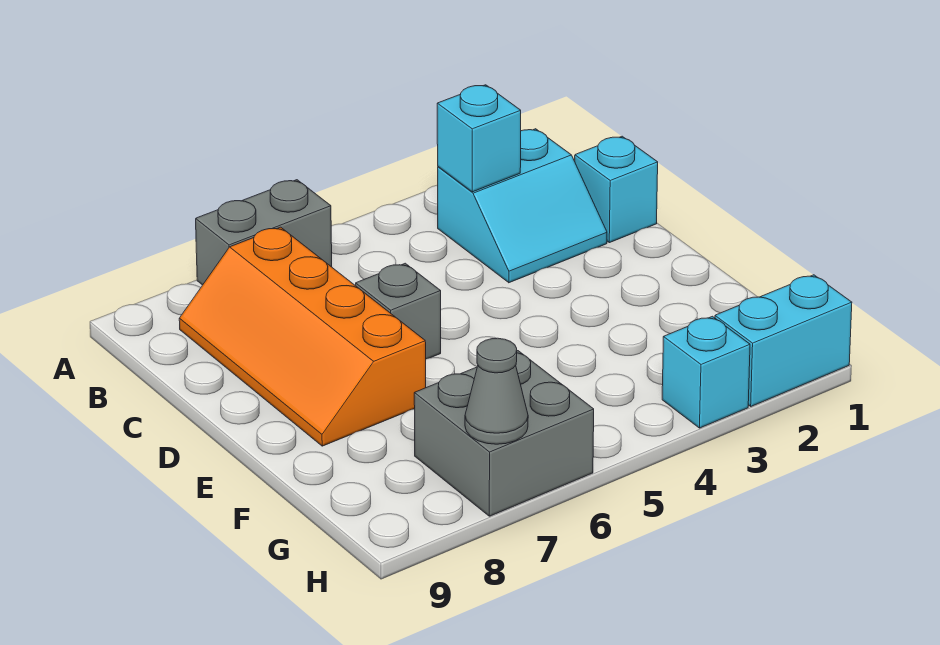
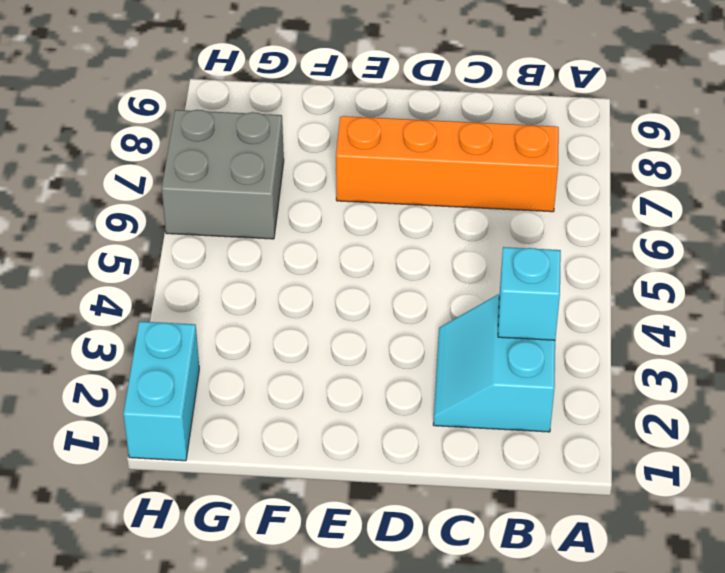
none -> grey 1x2 brick [196,180,332,285]
none -> cyan 1x1 brick [575,136,658,243]

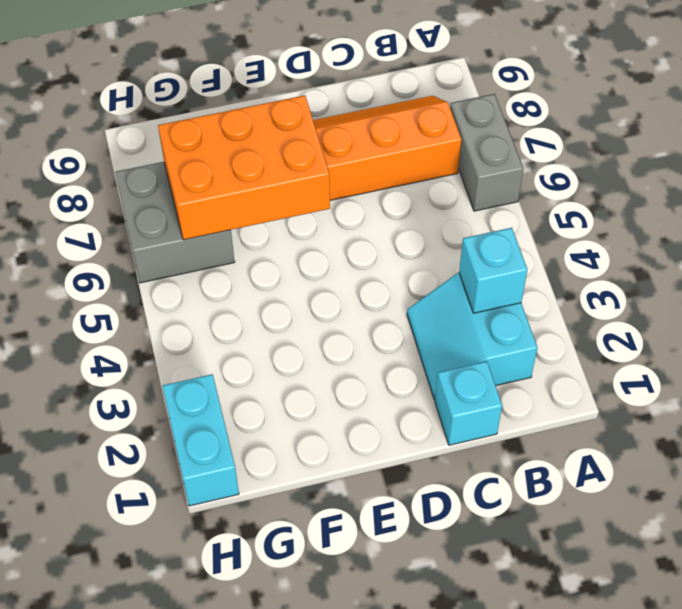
orange 2x3 brick [158,95,330,240] -> none
none -> grey 1x1 brick [356,263,441,359]
none -> cyan 1x1 brick [662,316,750,428]

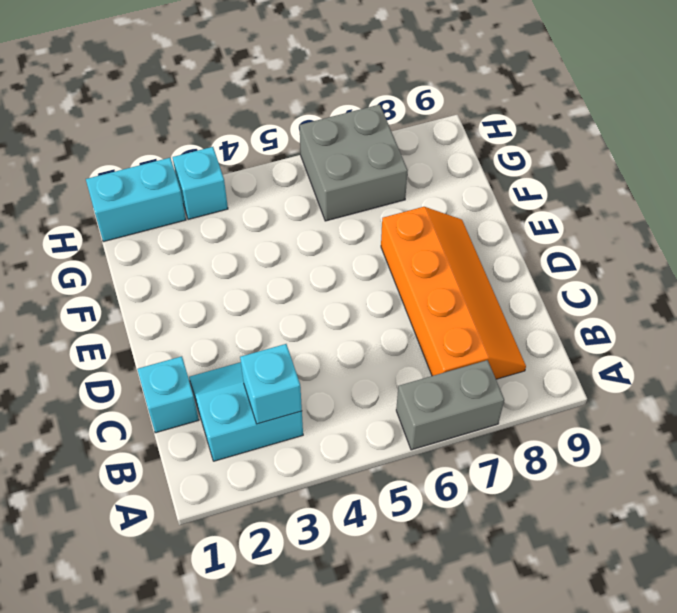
none -> grey 1x1 brick [356,263,441,359]
none -> grey 1x1 cone [465,338,528,444]

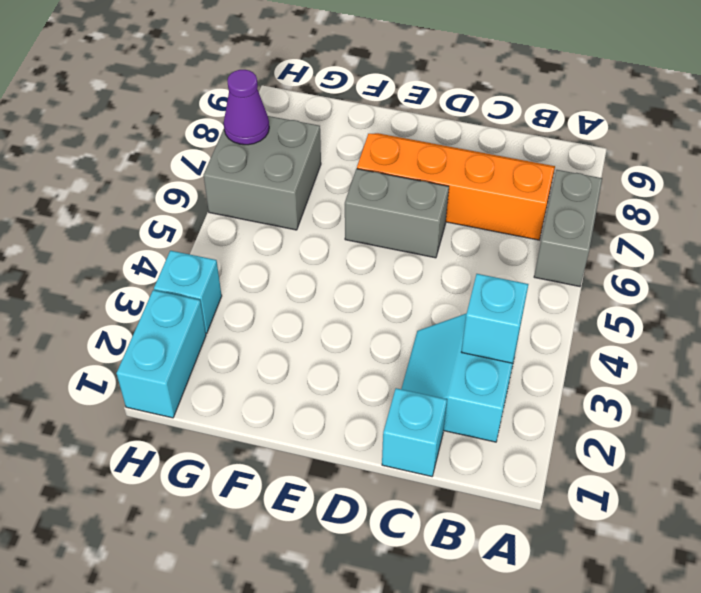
grey 1x2 brick [345,169,449,258] -> grey 1x1 brick [356,263,441,359]
purple 1x1 cone [224,70,269,145] -> grey 1x1 cone [465,338,528,444]

